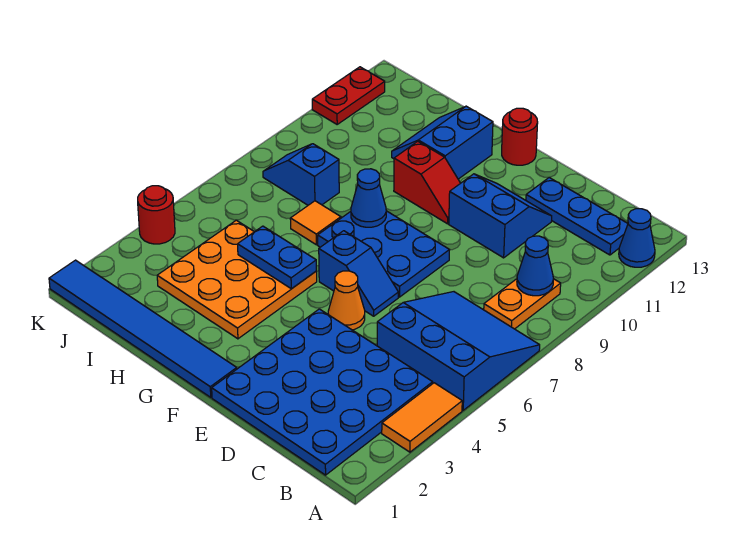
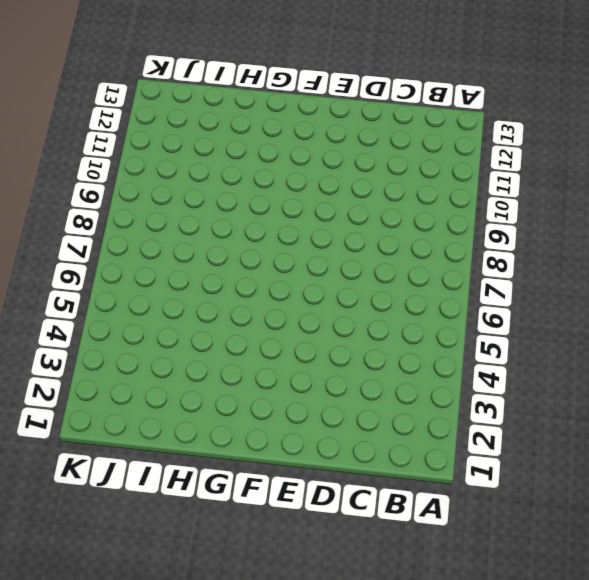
none -> orange 1x2 tile [382,383,462,452]
none -> blue 3x3 slope [377,292,540,410]
none -> blue 1x1 cone [619,209,655,267]

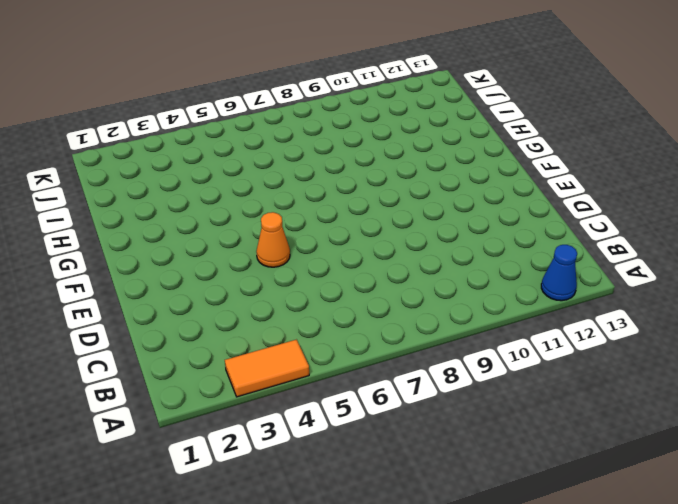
none -> blue 3x3 slope [377,292,540,410]
none -> blue 4x4 plate [212,309,433,475]
none -> orange 1x2 plate [484,279,561,329]

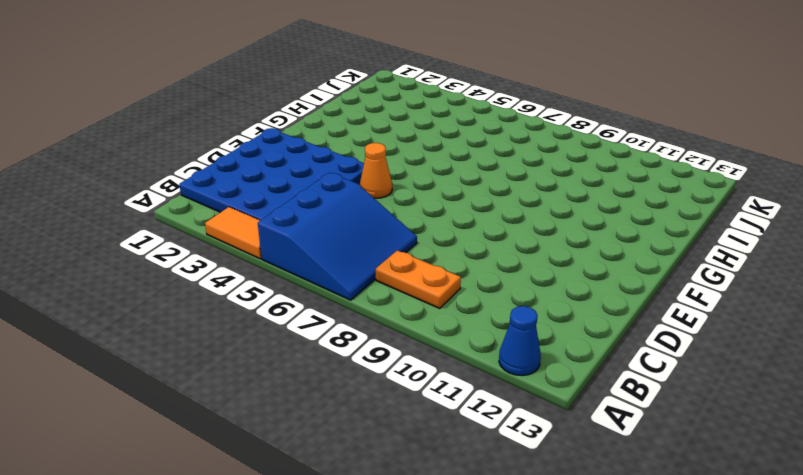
none -> blue 1x3 plate [526,177,628,255]
none -> blue 2x2 slope [449,174,552,258]
none -> blue 1x2 slope [319,231,398,316]

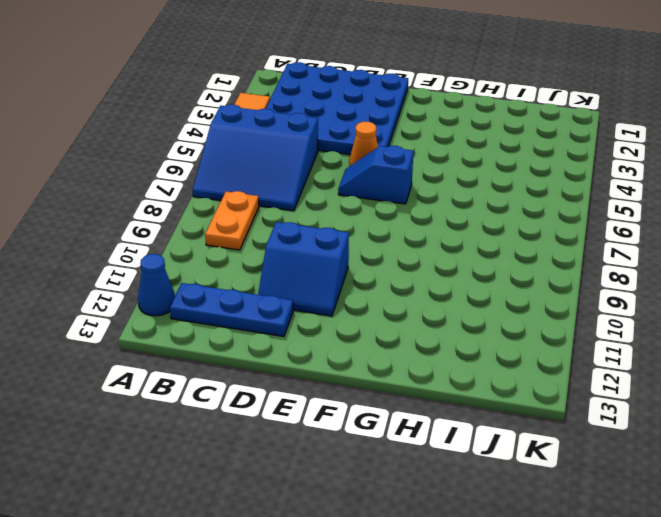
none -> blue 2x3 plate [318,211,449,297]
none -> blue 1x6 tile [49,260,237,397]
none -> red 1x2 slope [394,141,460,224]

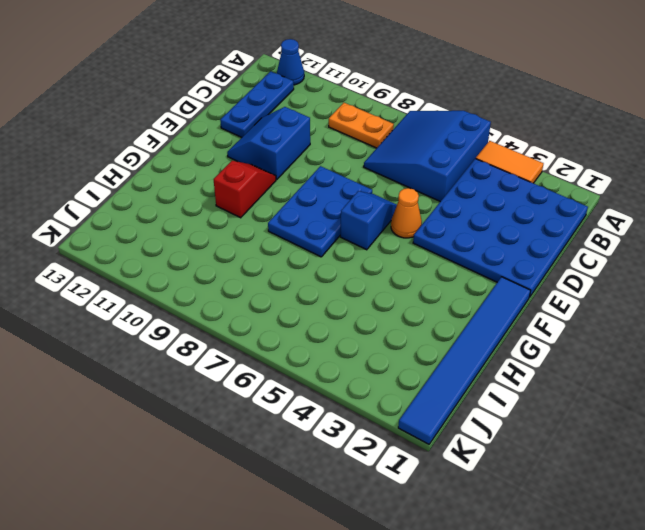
none -> red 1x1 round brick [502,108,538,165]
none -> orange 3x3 plate [157,220,317,339]
none -> blue 2x2 slope [392,106,493,179]

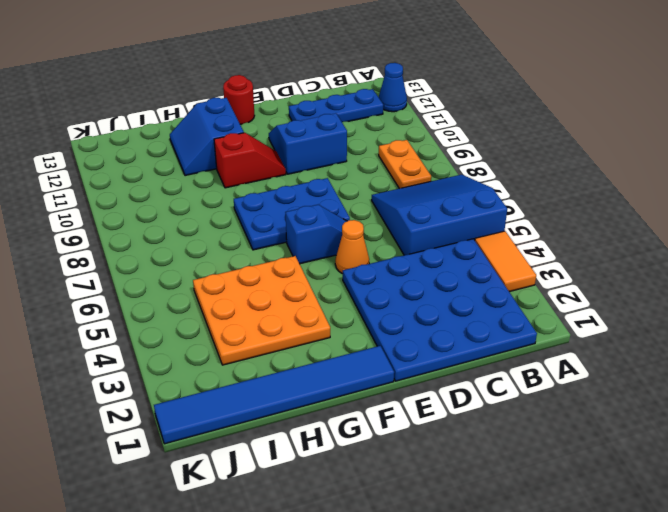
none -> orange 1x1 tile [290,201,341,245]
none -> blue 1x2 slope [263,144,339,205]
none -> red 1x1 round brick [138,186,175,244]

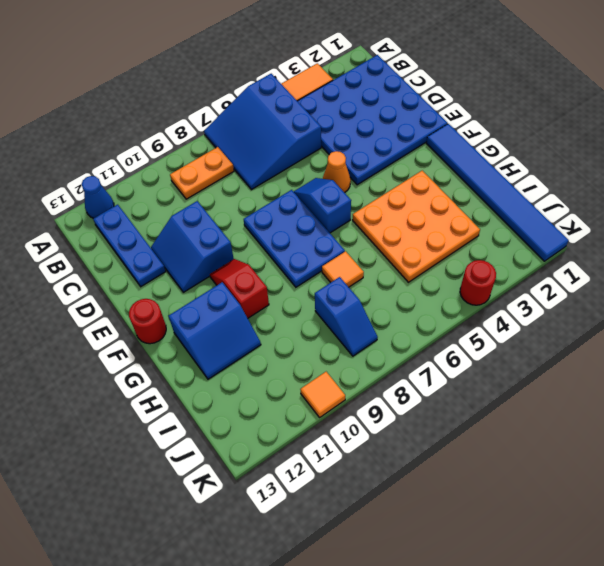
orange 1x1 tile [300,372,345,417] -> none
none -> red 1x2 plate [312,67,385,124]
none -> blue 1x1 cone [517,236,553,296]
none -> blue 1x2 plate [238,226,316,289]

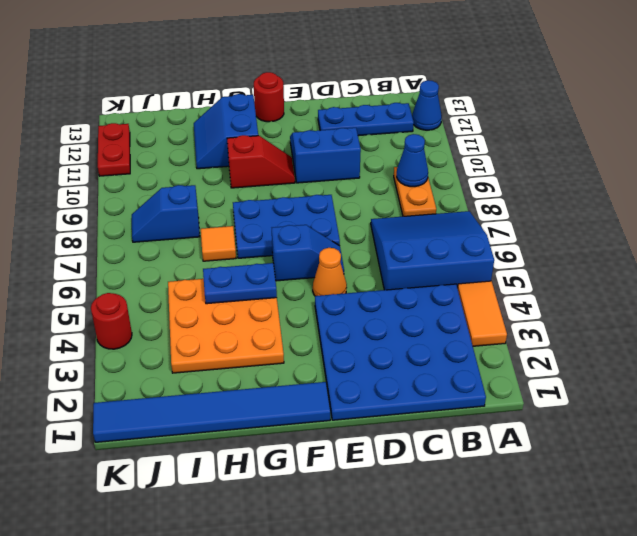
none -> blue 1x1 cone [351,169,386,227]

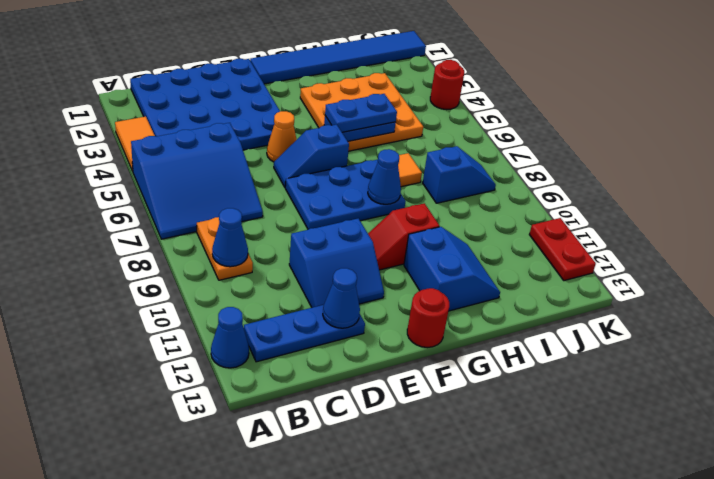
blue 1x1 cone [323,268,360,328] -> none
blue 1x2 plate [325,94,397,132] -> none

